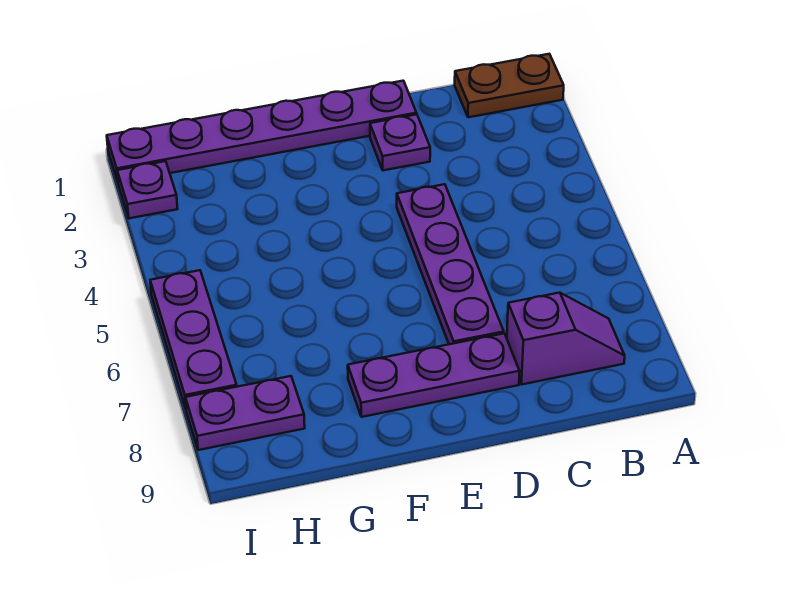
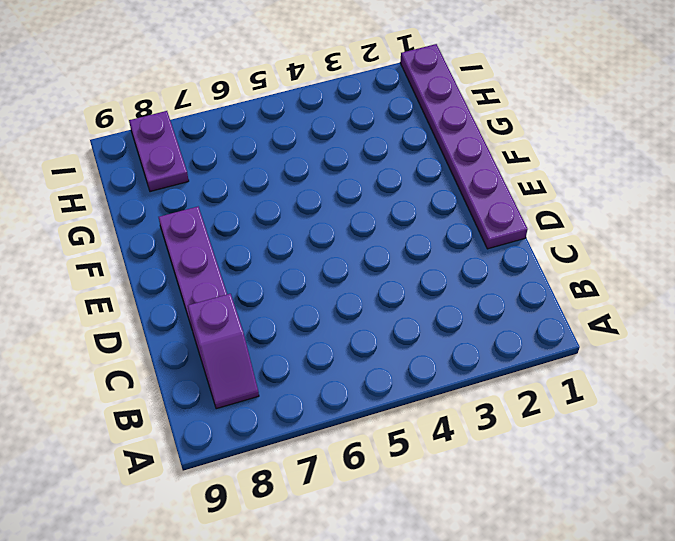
none -> brown 1x2 plate [455,54,564,117]
none -> purple 1x1 plate [370,114,430,170]

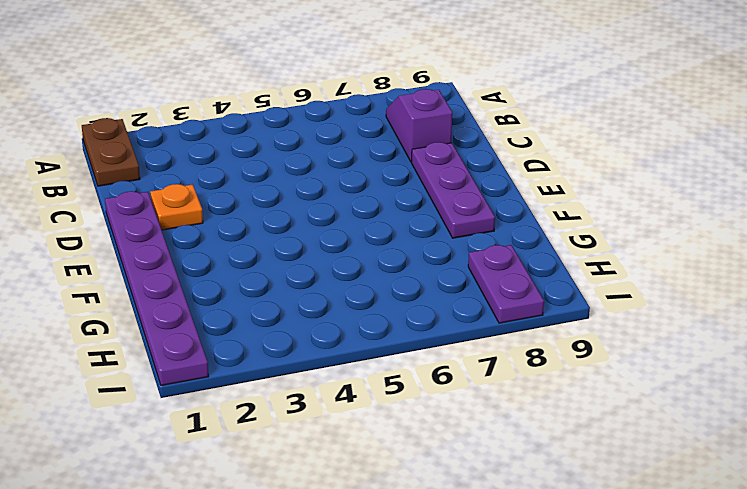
orange 1x1 plate [150,184,203,230] -> purple 1x1 plate [370,114,430,170]
none -> purple 1x4 plate [397,184,504,344]
none -> purple 1x1 plate [117,161,178,218]

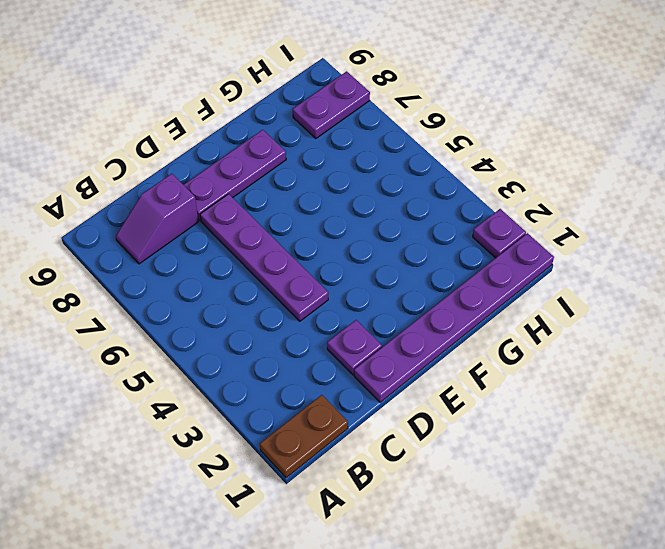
none -> purple 1x3 plate [150,270,237,408]

